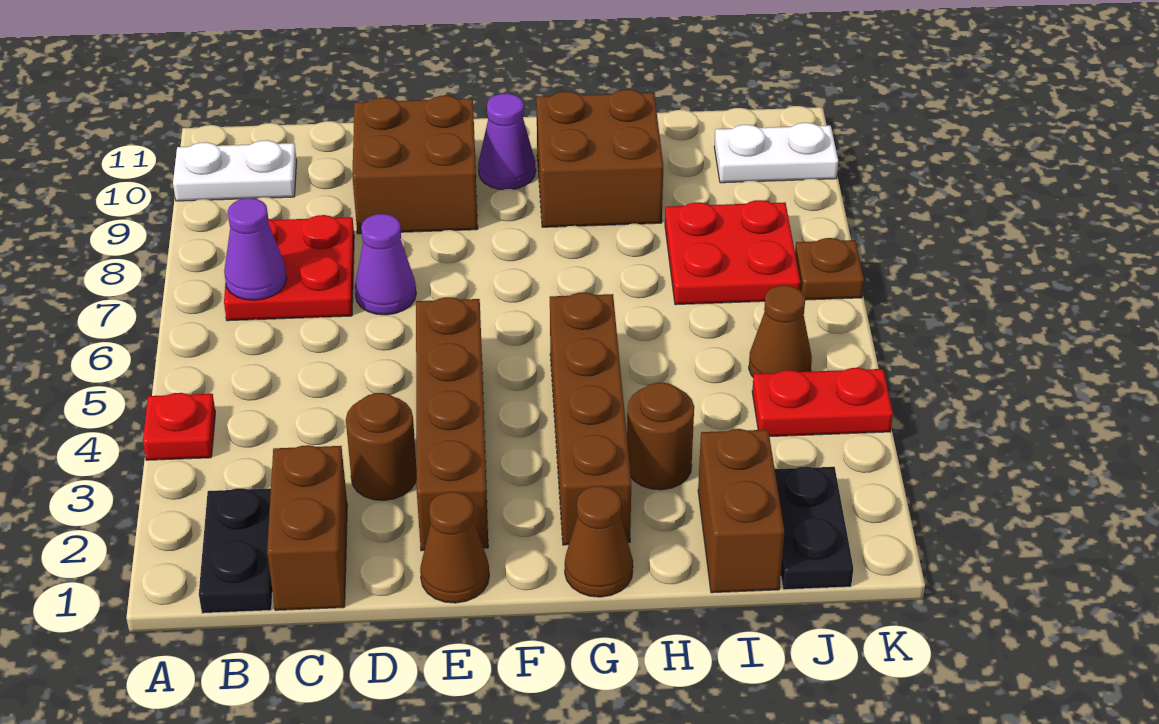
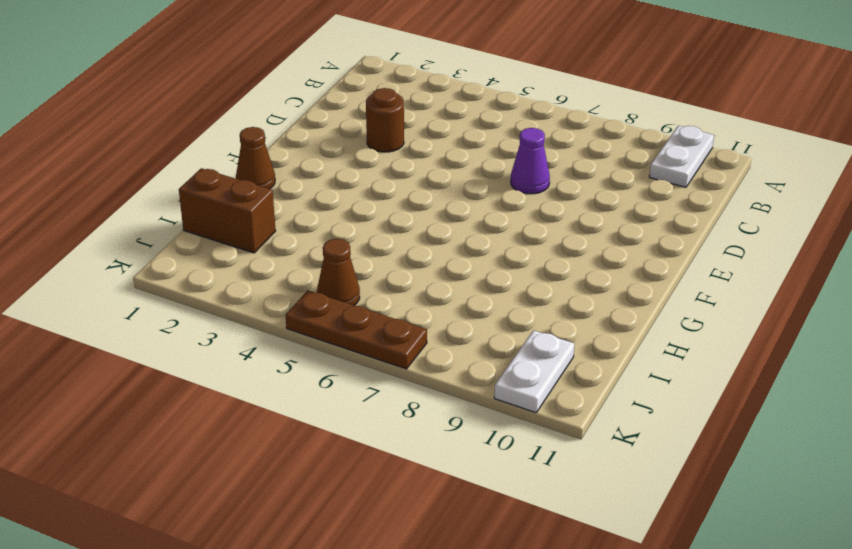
brown 1x3 plate [286,290,427,369] -> brown 1x1 plate [795,238,864,300]
none -> red 1x1 plate [143,393,215,460]
none -> black 1x2 plate [199,488,273,613]
none -> red 2x2 plate [224,215,354,321]

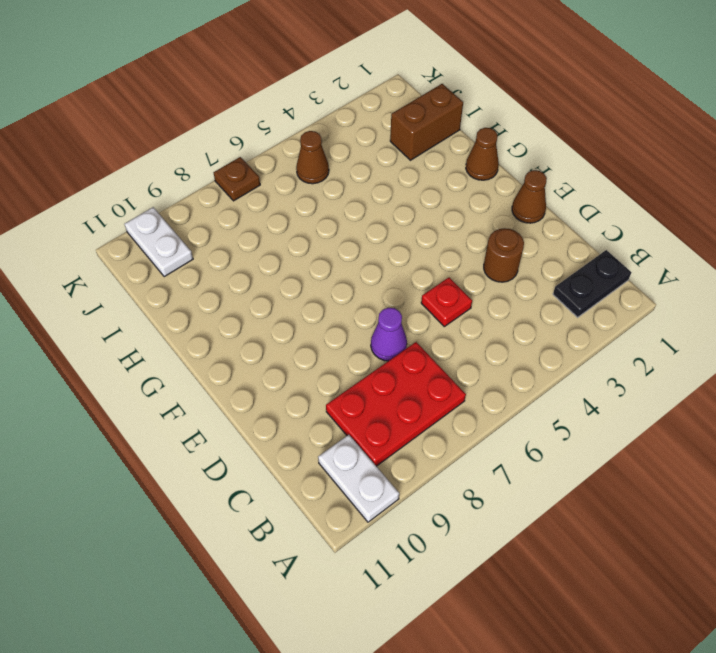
red 2x3 plate [326,342,466,466] -> red 2x2 plate [224,215,354,321]
red 1x1 plate [421,278,472,327] -> red 1x1 plate moved to [143,393,215,460]
none -> brown 1x2 brick [267,445,347,610]
none -> brown 2x2 brick [352,96,478,234]
none -> brown 1x4 brick [416,297,488,551]

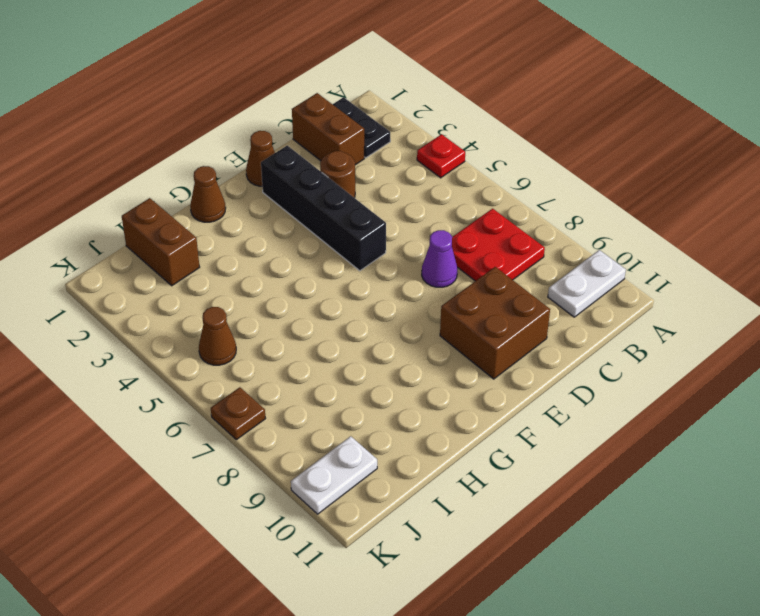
black 1x4 brick [261,146,386,271] -> brown 1x4 brick [416,297,488,551]
none -> purple 1x1 cone [478,94,536,190]
none -> brown 1x4 brick [550,292,631,545]
none -> brown 2x2 brick [536,90,663,227]

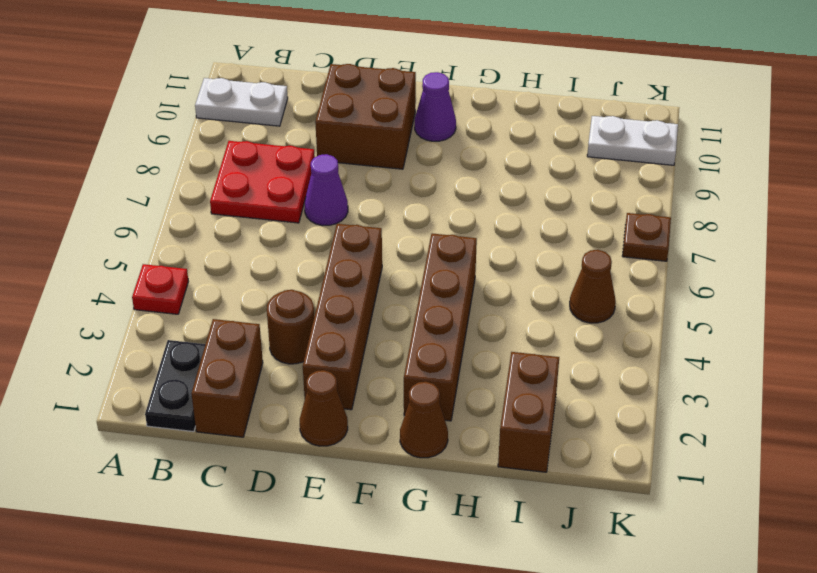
none -> brown 2x2 brick [536,90,663,227]
none -> brown 1x1 round brick [627,383,694,490]
none -> red 2x2 plate [665,200,800,305]

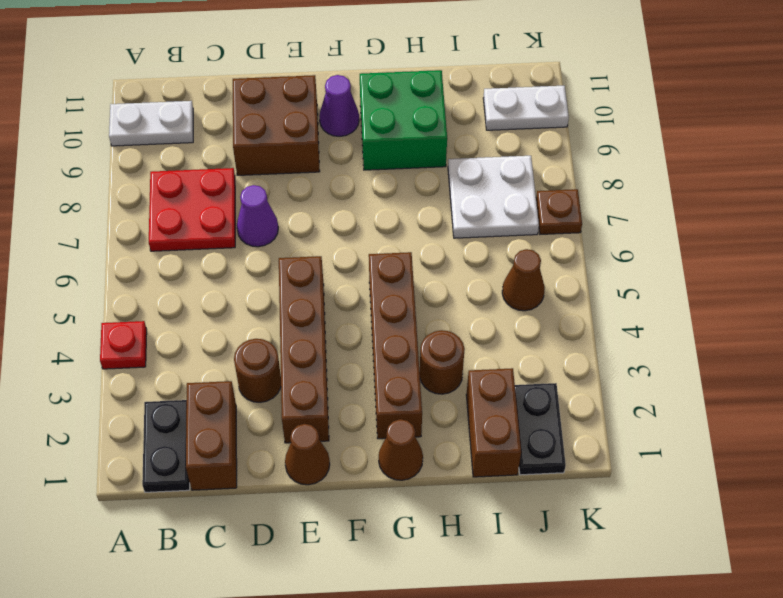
green 2x2 brick [360,70,447,170] -> brown 2x2 brick [536,90,663,227]
white 2x2 plate [448,156,539,238] -> red 2x2 plate [665,200,800,305]
none -> red 1x2 plate [752,368,893,437]
none -> purple 1x1 cone [224,198,287,300]

